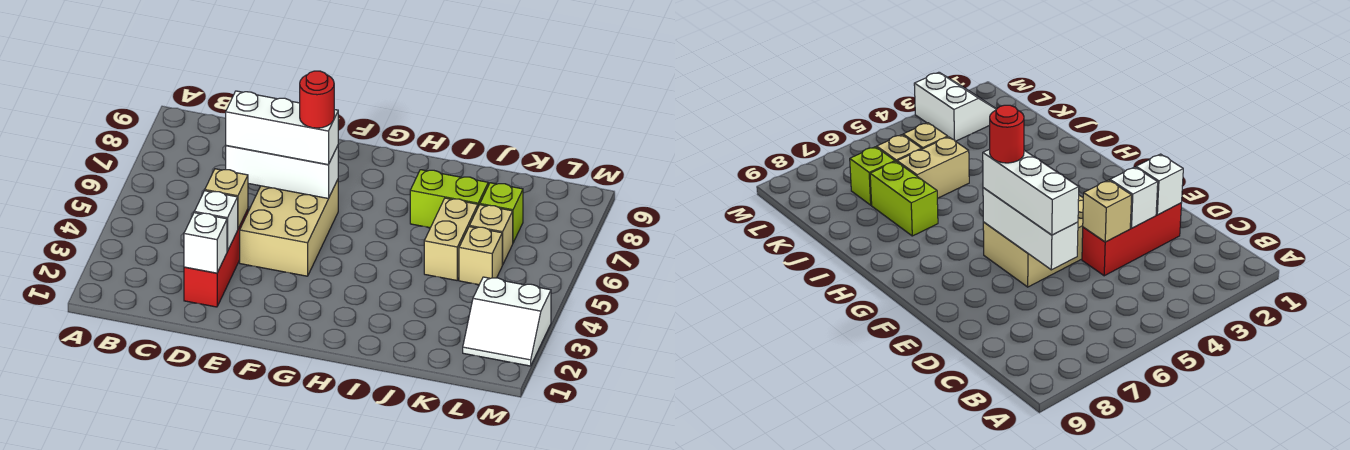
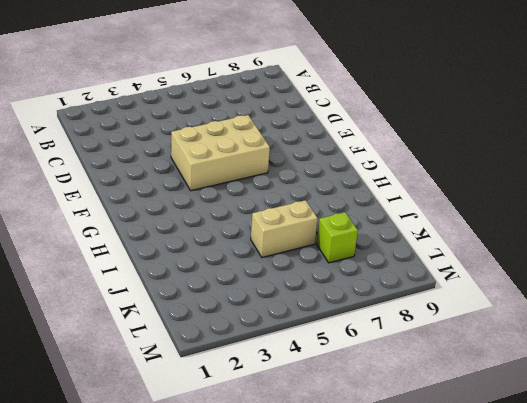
none -> red 1x3 brick [184,209,248,307]
none -> lime 1x2 brick [410,170,488,228]
none -> tan 1x1 brick [459,227,502,285]

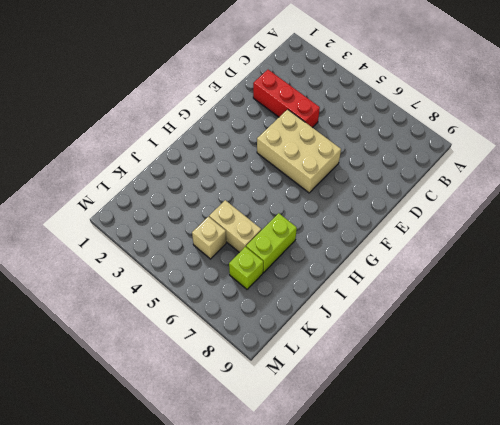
none -> tan 1x1 brick [470,205,513,265]
none -> white 2x2 slope [463,277,551,366]
none -> white 1x1 brick [184,213,227,273]

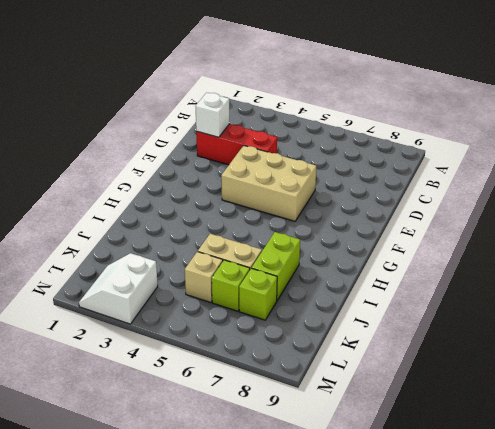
lime 1x1 brick [212,260,250,311] -> tan 1x1 brick [470,205,513,265]
none -> white 1x1 brick [194,191,238,251]
none -> tan 1x1 brick [205,169,248,228]
none -> white 1x3 brick [226,146,338,199]

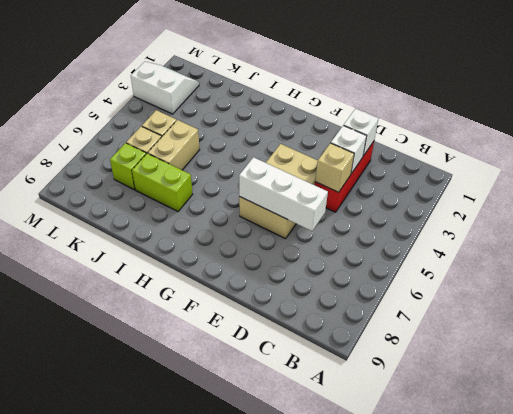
none -> white 1x3 brick [226,91,338,165]
none -> red 1x1 round brick [300,71,334,128]

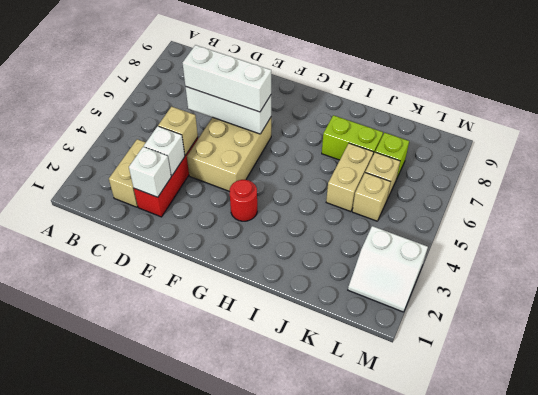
tan 1x2 brick [109,139,146,207] -> none
red 1x1 round brick [230,180,257,221] -> red 1x1 round brick moved to [300,71,334,128]

